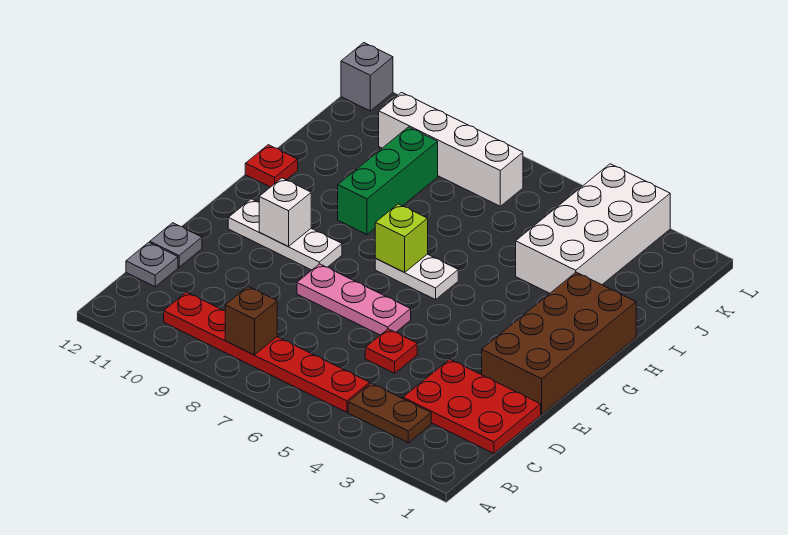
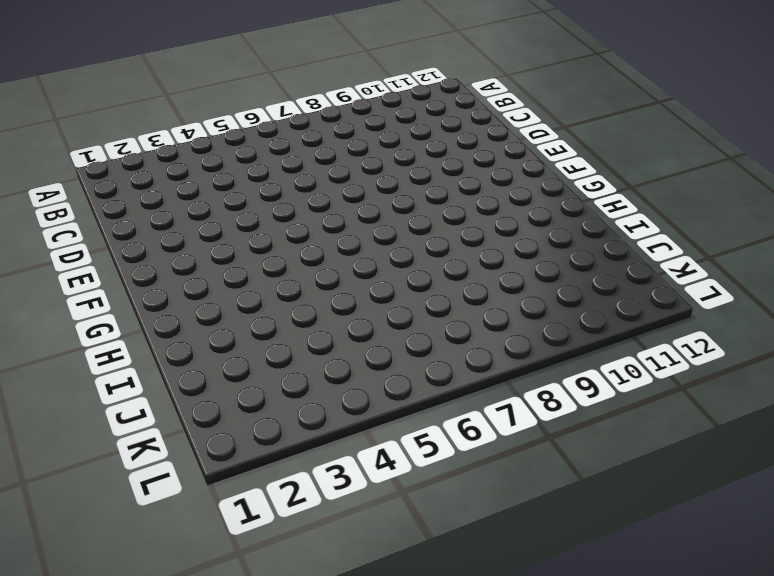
none -> brown 1x2 plate [348,383,431,443]
none -> red 1x6 plate [164,292,370,412]
none -> red 2x3 plate [403,359,541,454]

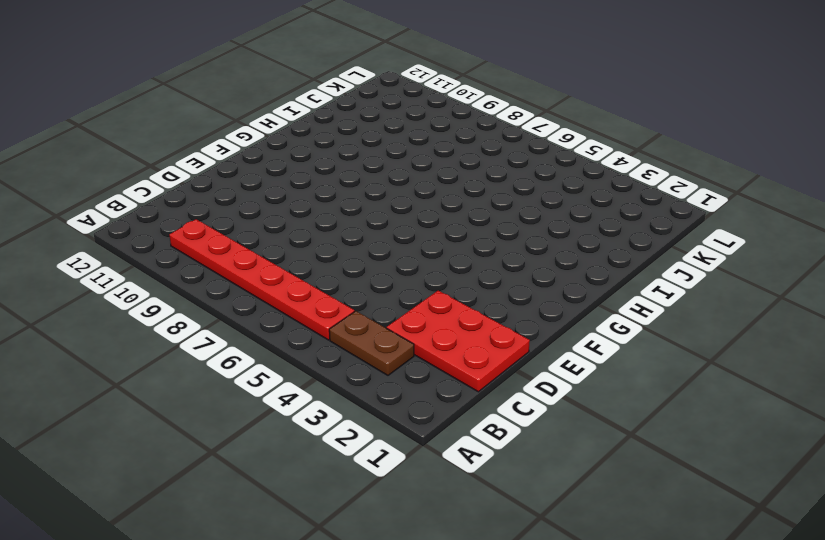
none -> grey 1x1 plate [126,242,178,287]
none -> red 1x1 plate [365,329,417,373]
none -> grey 1x1 plate [150,223,202,267]

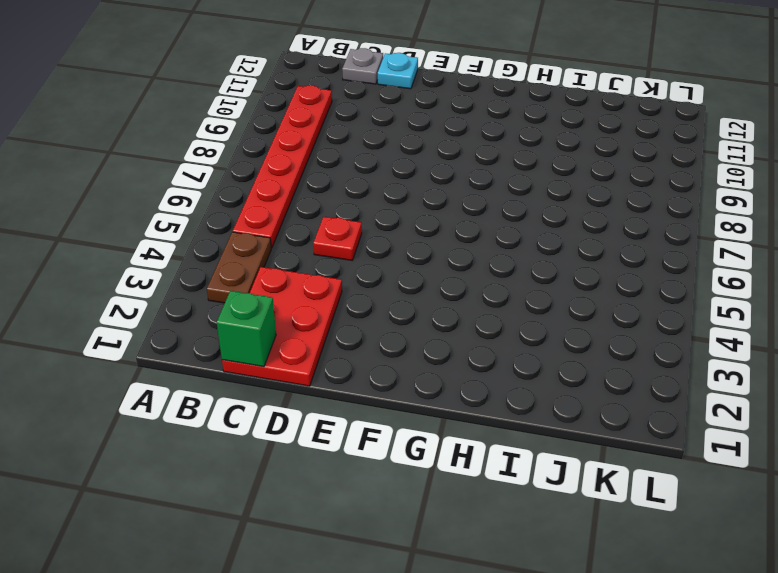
green 1x1 brick [217,291,276,367] -> none
cyan 1x1 plate [378,53,418,89] -> grey 1x1 plate [150,223,202,267]
none -> brown 2x4 brick [482,272,636,414]
none -> pink 1x3 plate [297,264,411,335]
none -> white 1x3 plate [228,199,342,270]

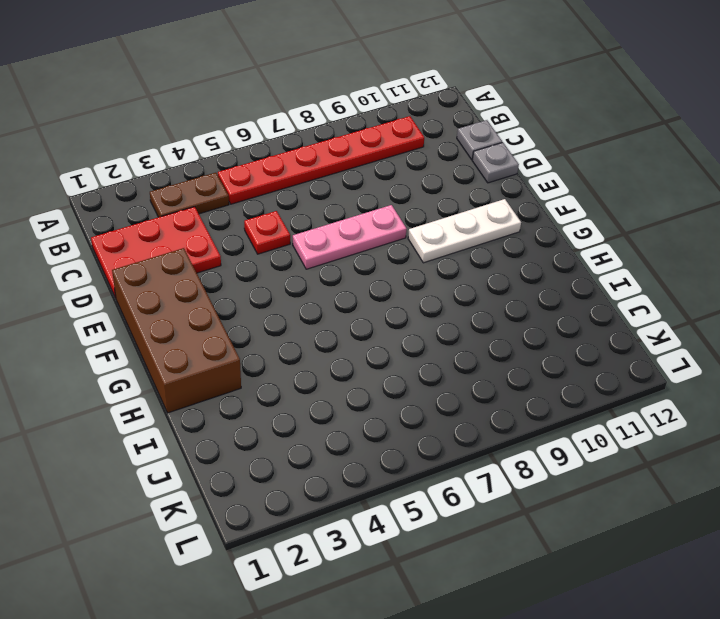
none -> white 1x2 plate [375,254,458,300]
none -> green 1x3 brick [338,127,438,234]
none -> red 1x1 plate [245,145,298,187]

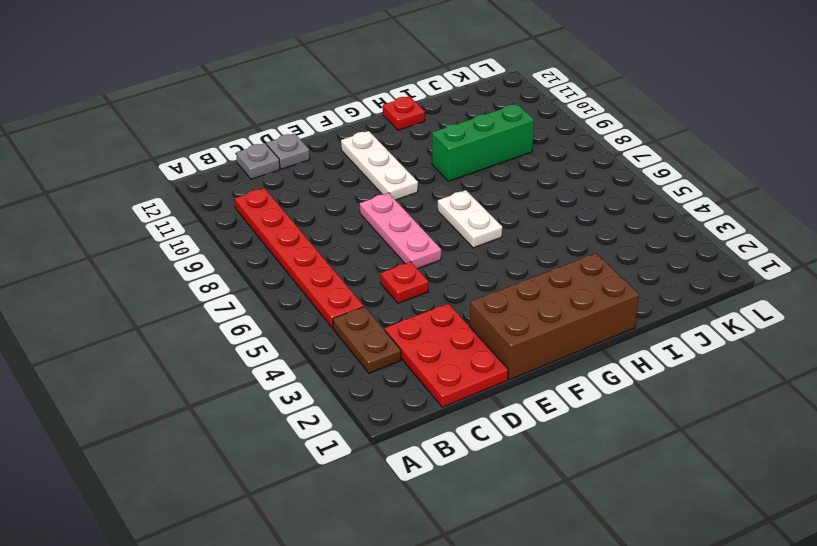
none -> white 2x4 brick [516,164,670,293]
none -> white 1x4 brick [379,92,523,206]
none -> grey 1x1 brick [341,43,393,111]

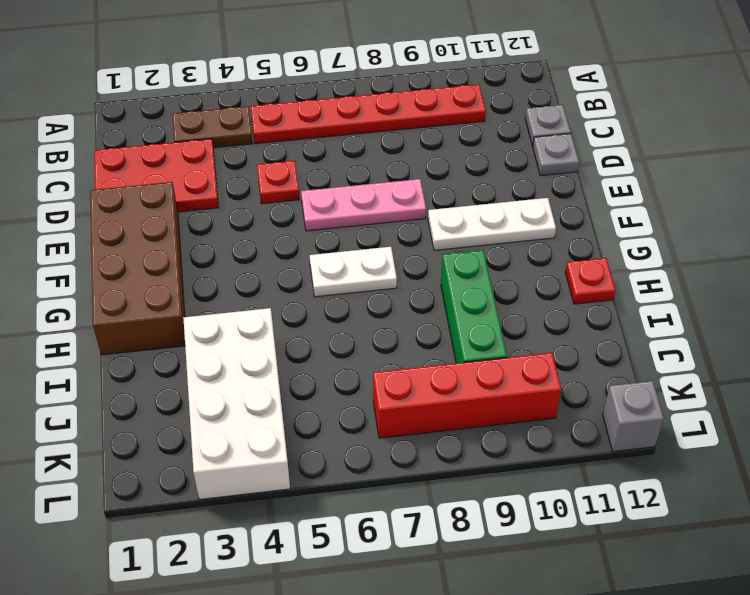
red 1x4 brick [373,353,561,438] -> white 1x4 brick [379,92,523,206]
none -> brown 1x1 brick [225,287,277,355]
none -> white 1x1 brick [259,178,311,246]
none -> lime 1x1 brick [375,204,428,272]

